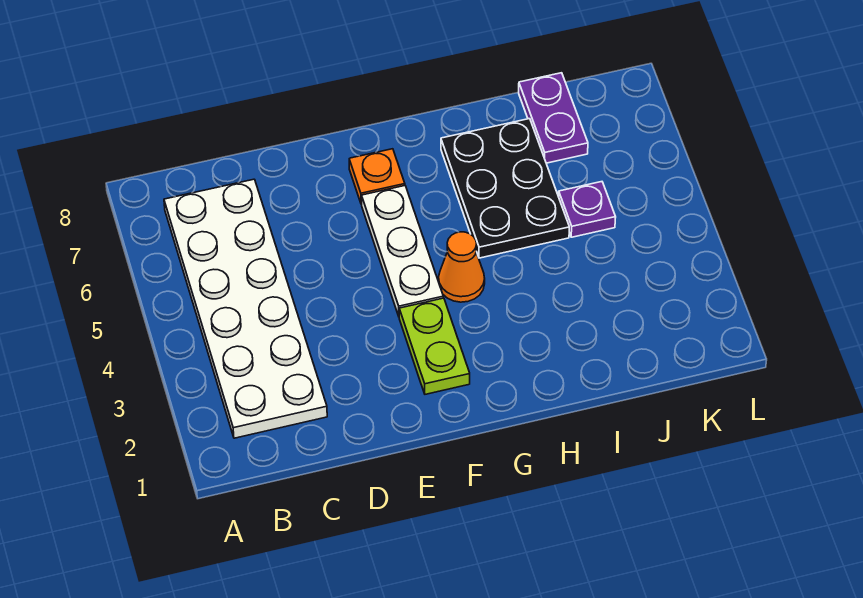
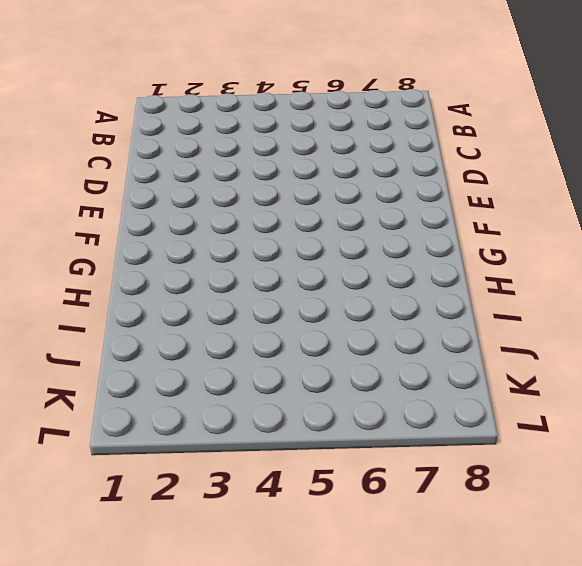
none -> white 2x6 plate [164,179,327,438]
none -> lime 1x2 plate [399,298,470,394]

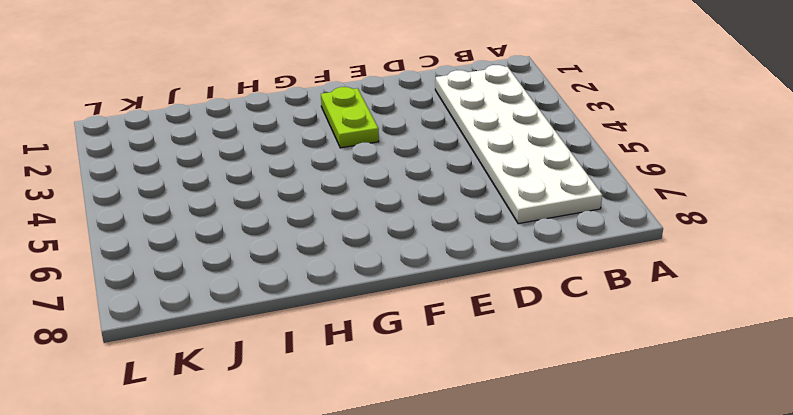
none -> white 1x3 plate [361,186,443,316]
none -> orange 1x1 plate [349,149,405,204]

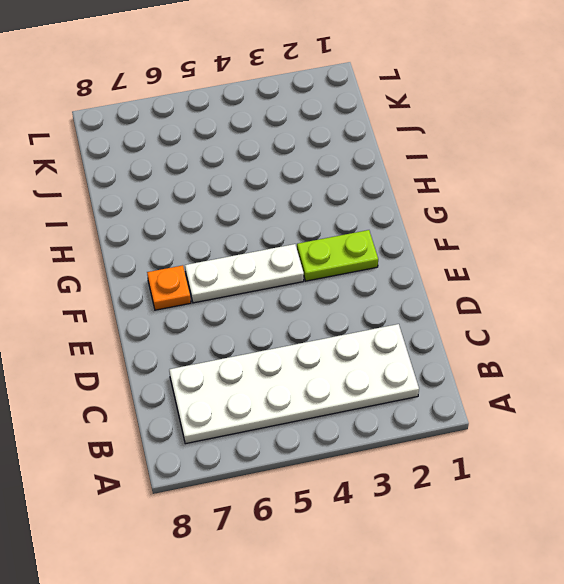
none -> orange 1x1 cone [439,232,485,302]
none -> black 2x3 plate [441,119,569,258]

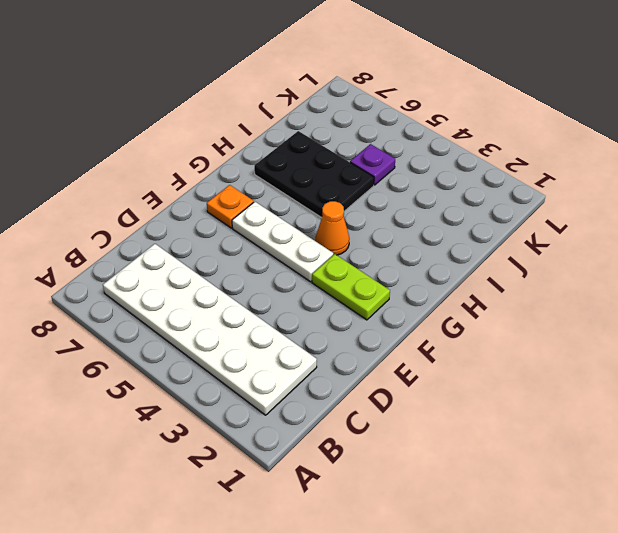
none -> purple 1x2 plate [519,73,588,163]

